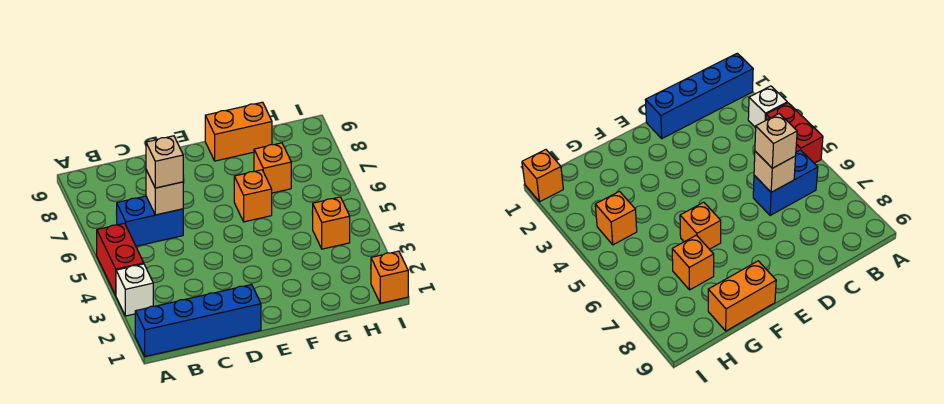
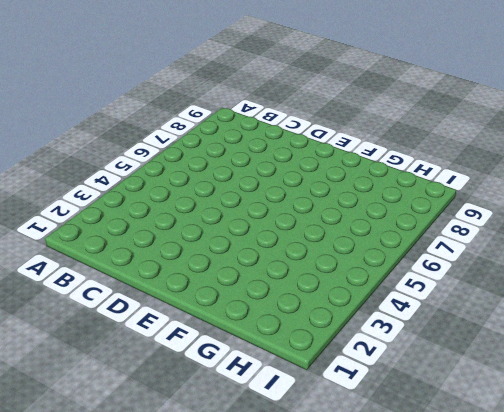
none -> blue 1x4 brick [135,284,261,356]
none -> white 1x1 brick [116,264,153,316]

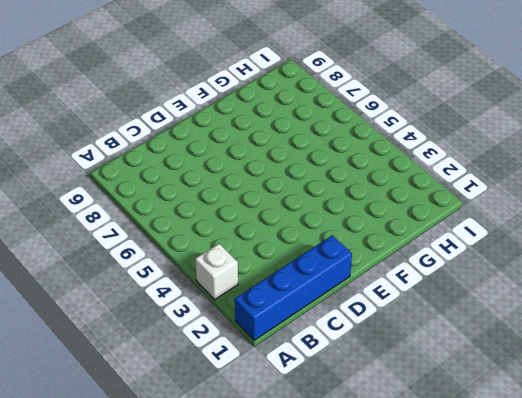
none -> red 1x2 brick [97,223,144,295]
none -> blue 1x2 brick [116,196,183,246]

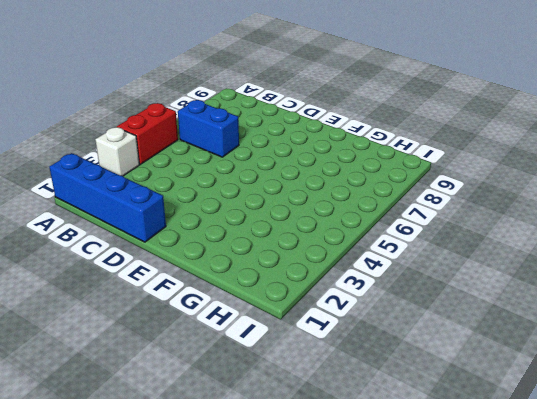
none -> orange 1x1 brick [234,170,272,222]
none -> orange 1x2 brick [205,102,272,161]

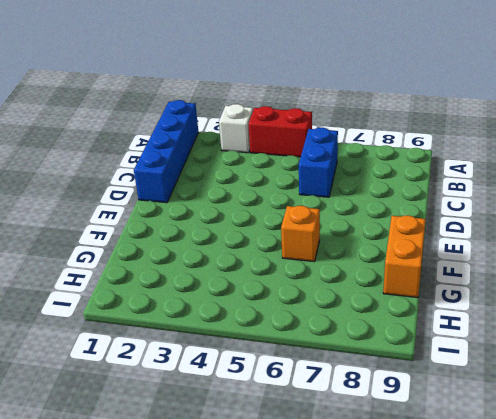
none -> orange 1x1 brick [254,143,291,193]
none -> orange 1x1 brick [312,197,350,249]

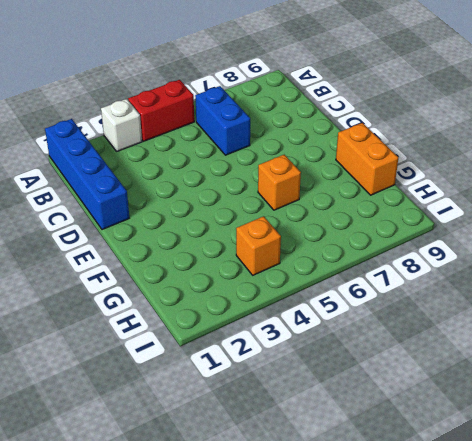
none -> orange 1x1 brick [254,143,291,193]
none -> orange 1x1 brick [371,251,408,303]

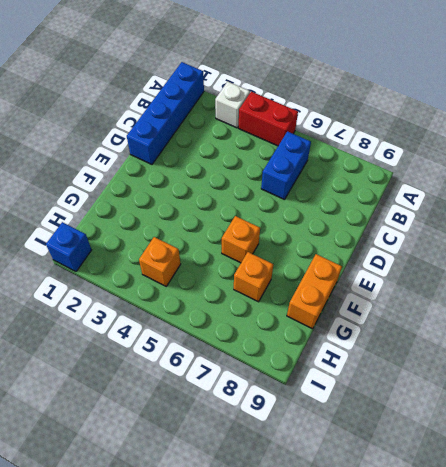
blue 1x1 brick [46,222,91,271] -> orange 1x1 brick [371,251,408,303]
none -> tan 1x1 brick [146,170,183,215]
none -> tan 1x1 brick [146,136,183,188]

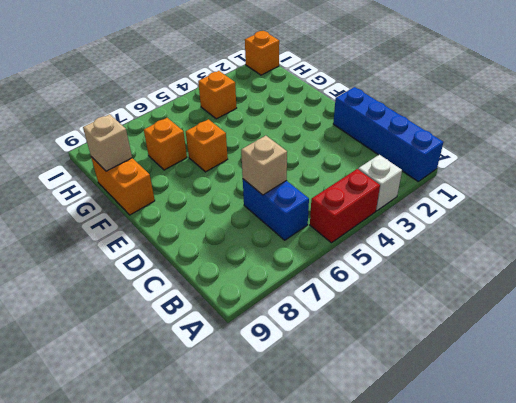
tan 1x1 brick [83,114,132,171] -> tan 1x1 brick moved to [146,136,183,188]

